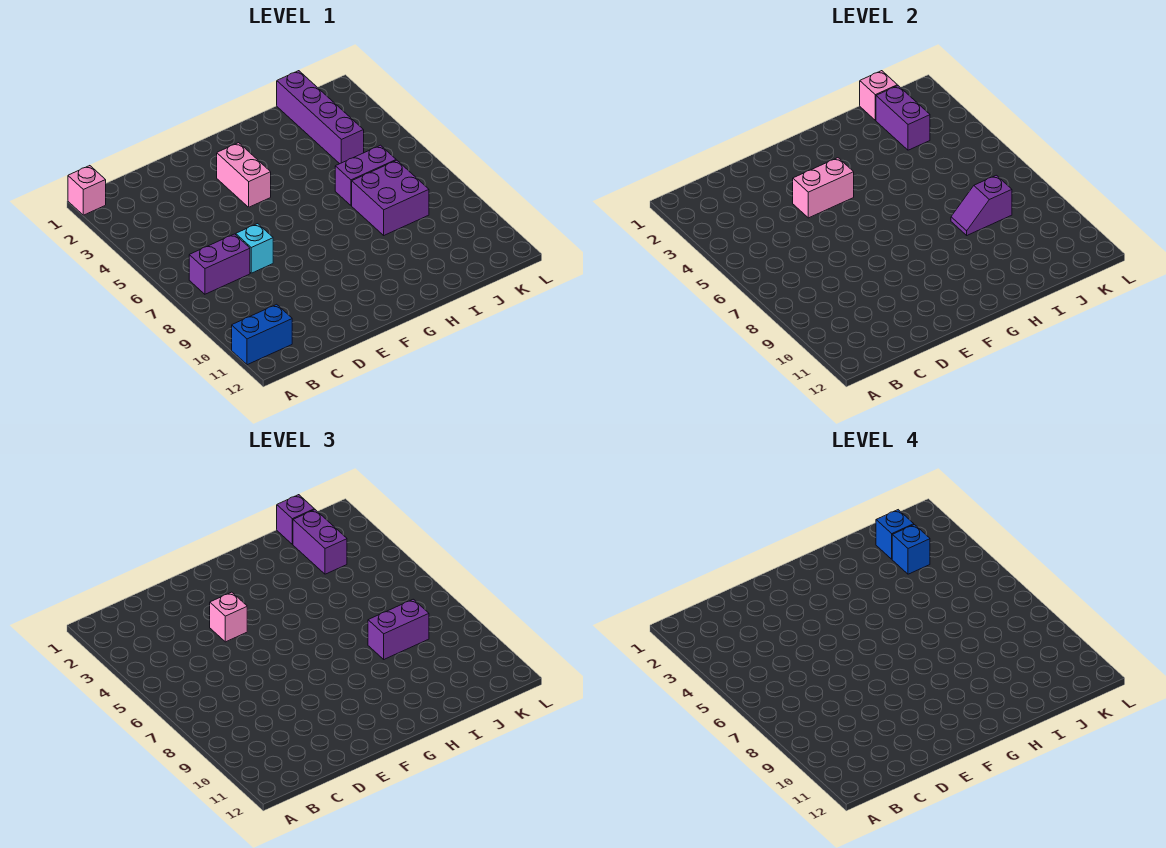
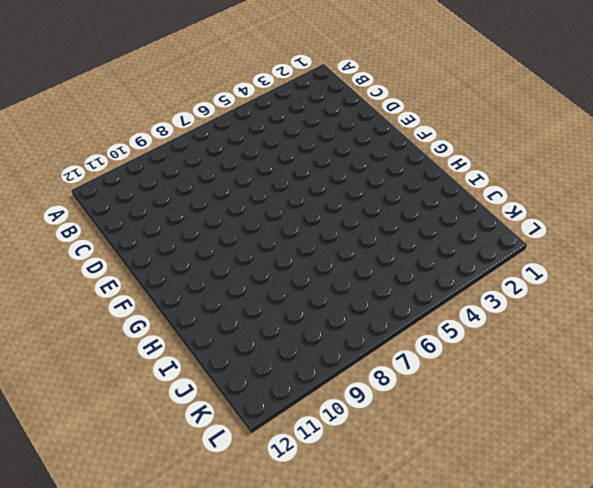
none -> pink 1x1 brick [68,166,106,215]
none -> blue 1x2 brick [232,304,292,365]
none -> purple 1x2 brick [189,234,250,294]

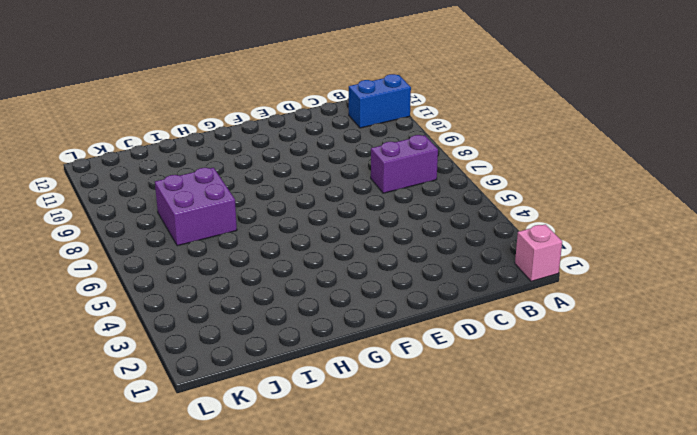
none -> cyan 1x1 brick [236,224,273,273]
none -> pink 1x2 brick [217,143,271,207]
none -> purple 1x2 brick [335,145,396,206]

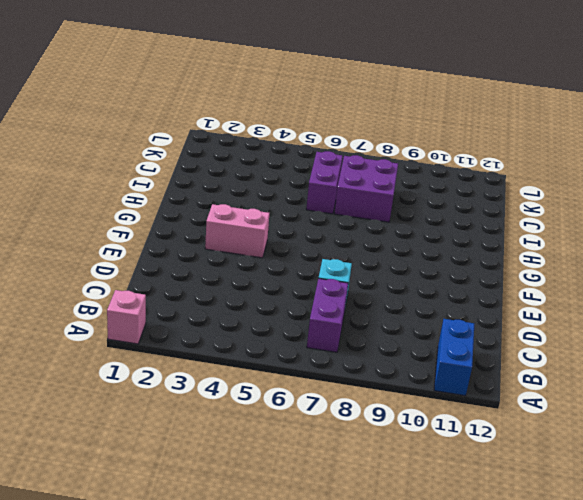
none -> purple 1x4 brick [277,71,364,164]
none -> pink 1x2 brick [793,158,854,218]
none -> purple 1x2 slope [951,175,1012,235]

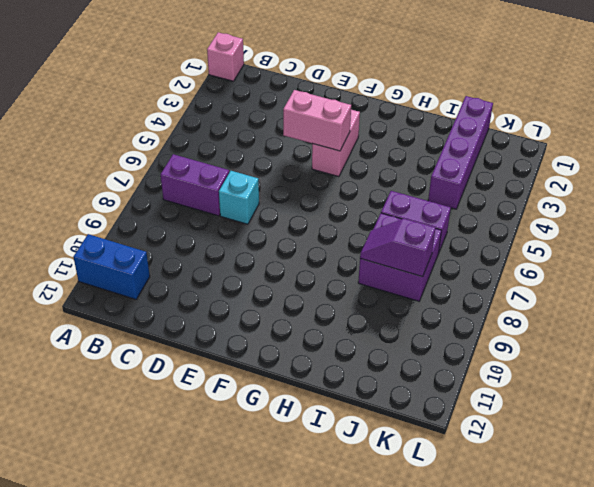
none -> pink 1x1 brick [860,71,897,120]
none -> purple 1x2 brick [876,86,930,150]
none -> pink 1x1 brick [210,592,247,642]

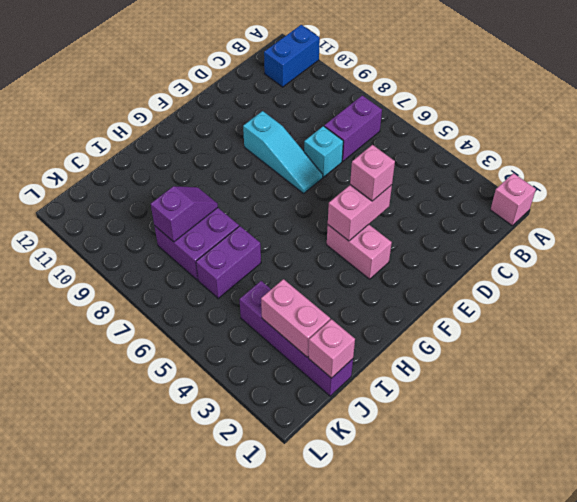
cyan 1x3 slope [243,111,323,193] -> none
pink 1x2 brick [261,279,330,357] -> purple 1x2 brick [876,86,930,150]
none -> purple 1x2 brick [368,599,429,659]
none -> purple 1x1 brick [277,495,314,544]
none -> purple 1x2 brick [293,510,347,574]

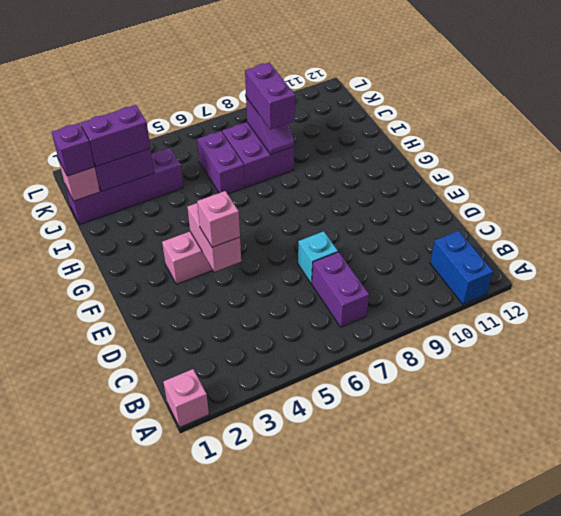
none -> blue 1x1 brick [876,510,914,559]
none -> blue 1x1 brick [892,525,930,574]

